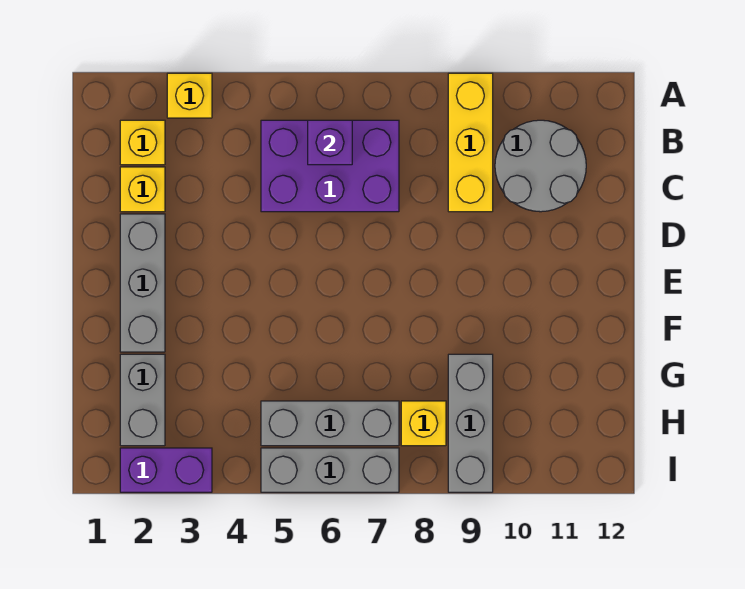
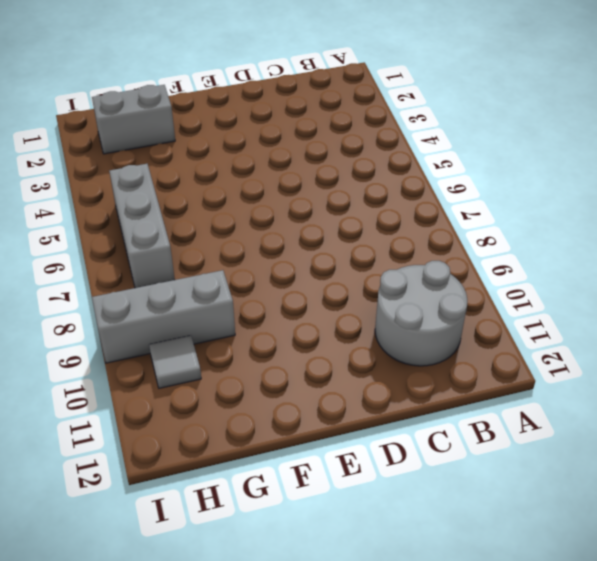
grey 1x1 tile [149,336,201,388] -> none
none -> yellow 1x1 brick [167,73,212,118]
none -> yellow 1x3 brick [448,73,493,212]
none -> yellow 1x1 brick [120,120,165,165]

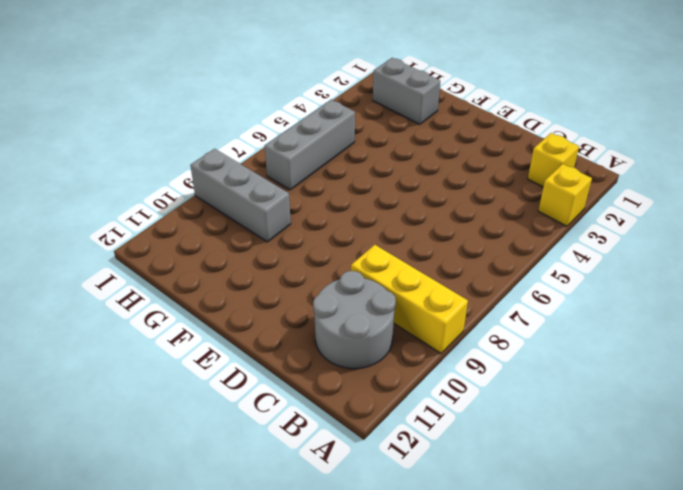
none -> purple 2x3 brick [261,120,399,212]
none -> yellow 1x1 brick [120,167,165,212]
none -> grey 1x3 brick [120,214,165,352]

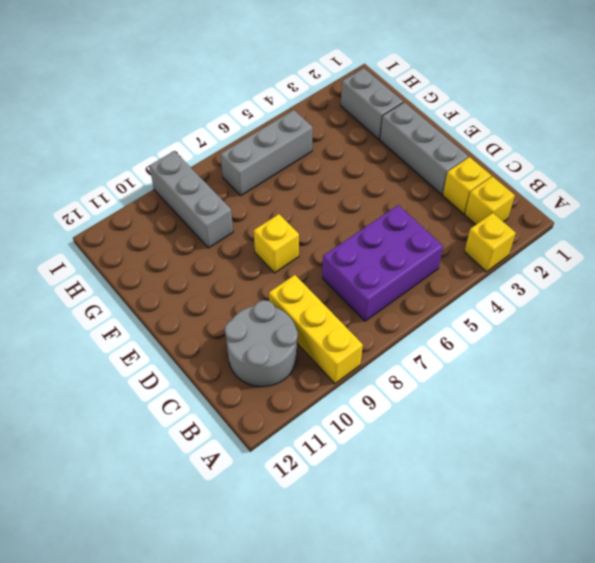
yellow 1x1 brick [254,214,299,273] -> yellow 1x1 brick moved to [401,401,446,446]
none -> purple 1x2 brick [120,448,212,492]
none -> grey 1x3 brick [261,448,399,492]
none -> purple 1x1 brick [308,120,352,165]

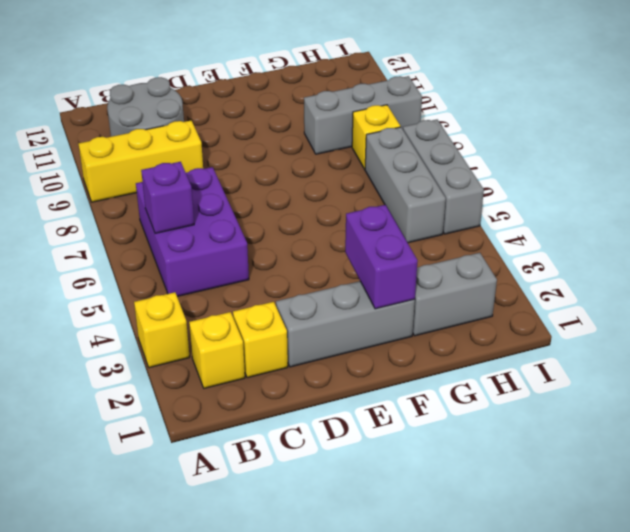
purple 1x2 brick [345,205,418,309] -> purple 1x2 brick moved to [120,448,212,492]

